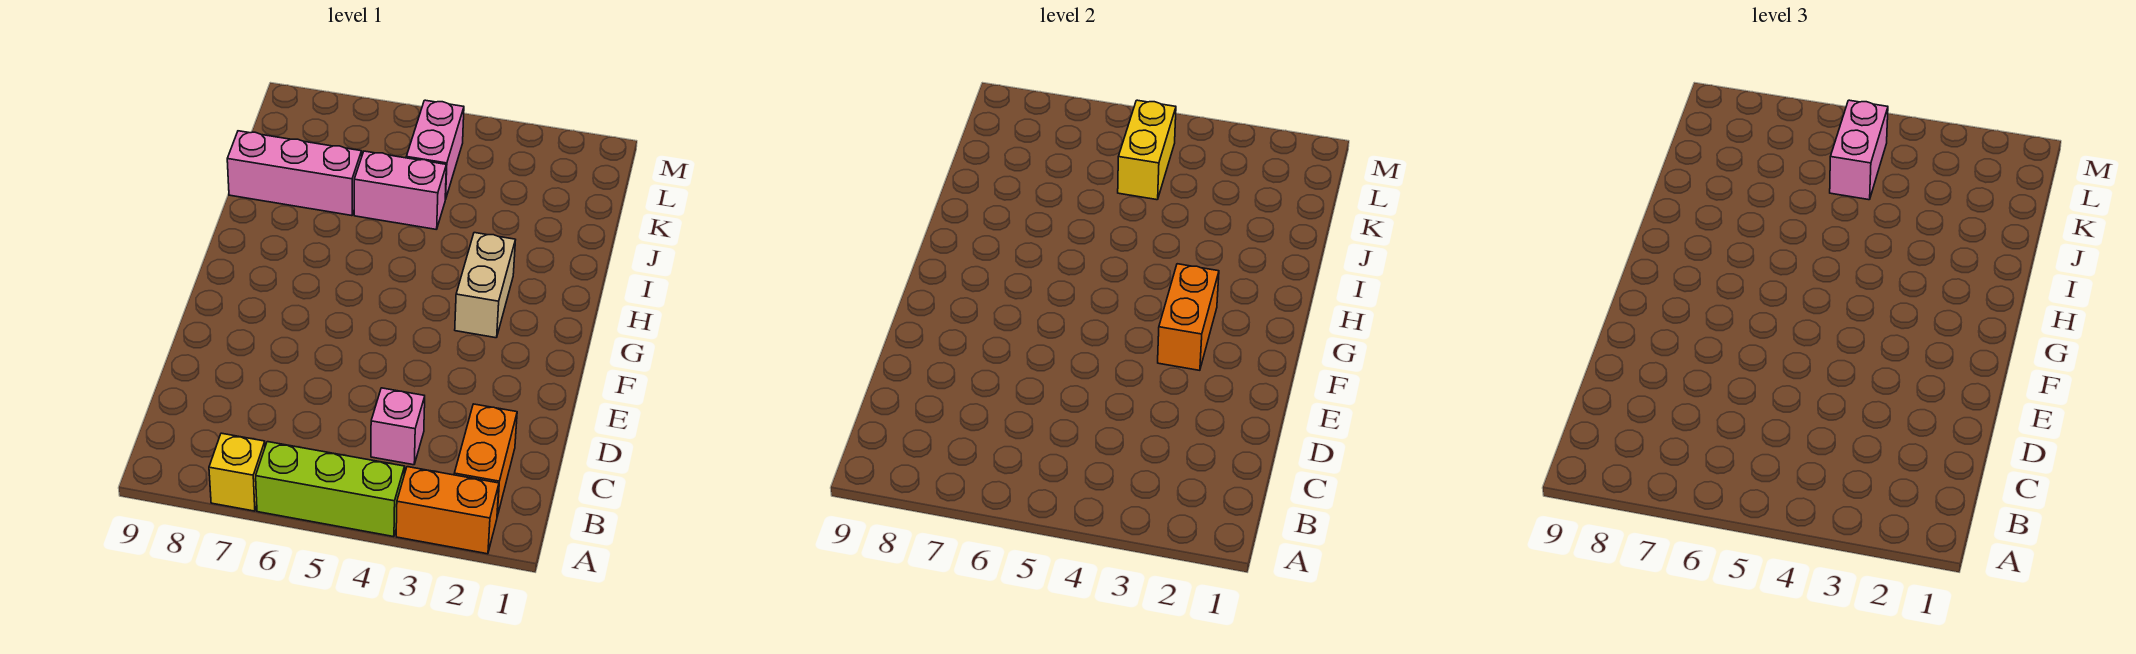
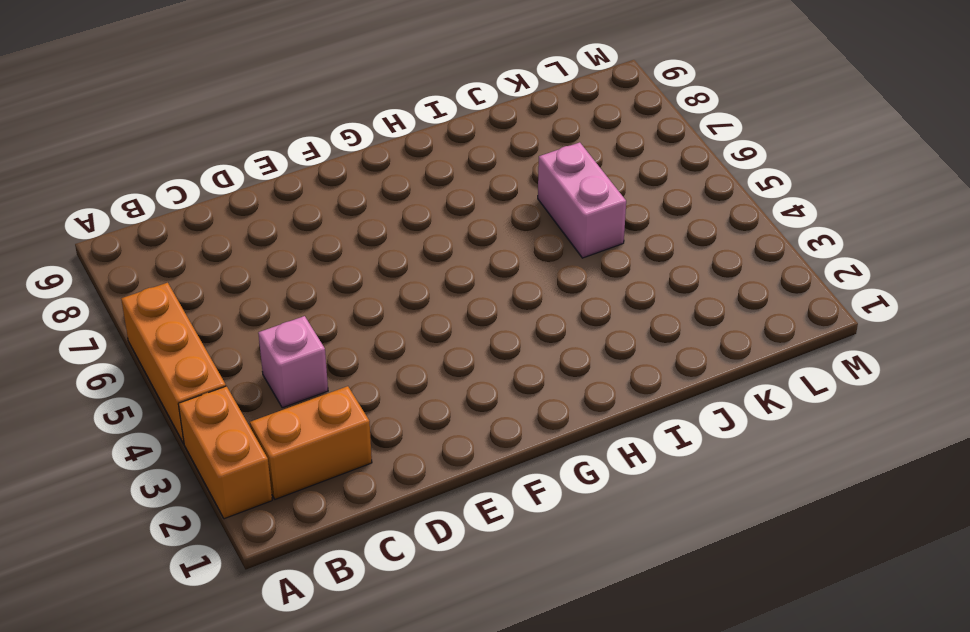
orange 1x3 brick [121,283,226,443] -> lime 1x3 brick [256,442,405,537]
none -> yellow 1x1 brick [209,433,265,511]
none -> tan 1x2 brick [455,233,515,338]
none -> pink 1x3 brick [227,131,362,216]

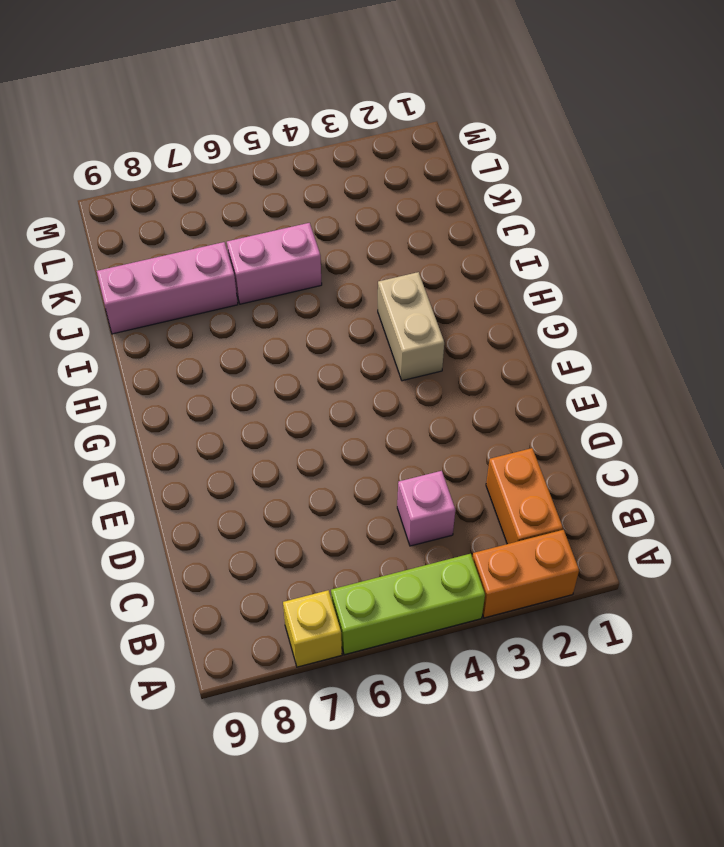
none -> pink 1x2 brick [406,100,464,199]
none -> orange 1x2 brick [1158,264,1219,370]
none -> yellow 1x2 brick [1118,100,1176,200]

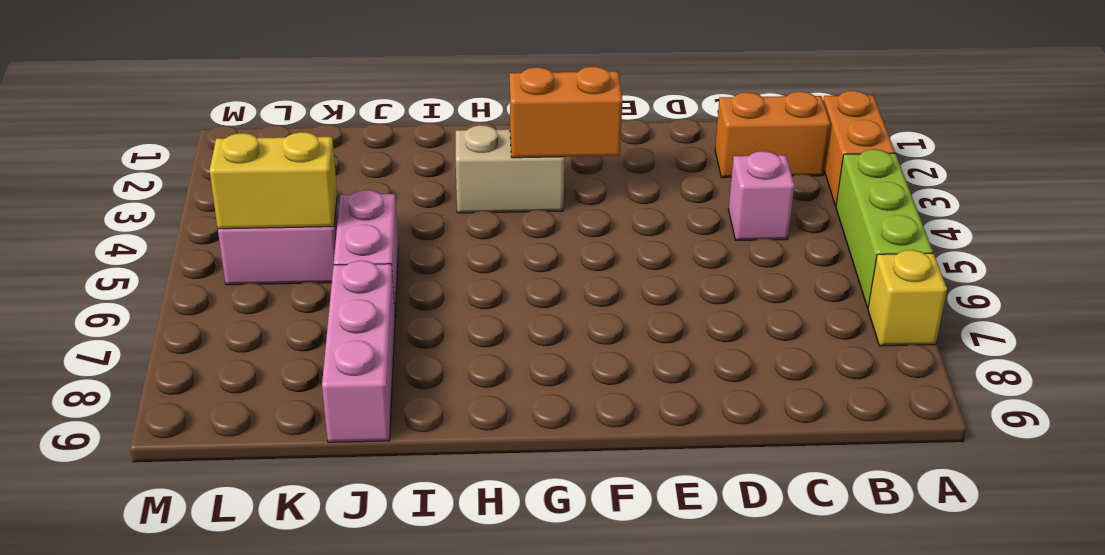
none -> pink 1x2 brick [1830,100,1888,200]

